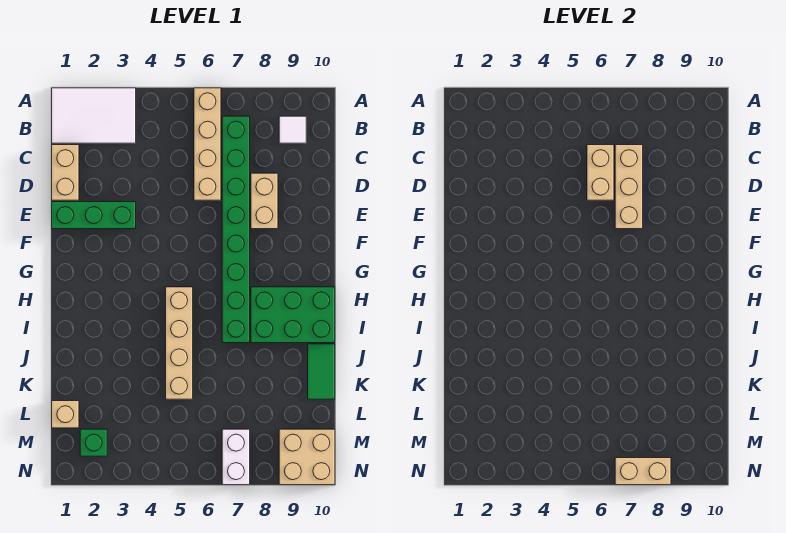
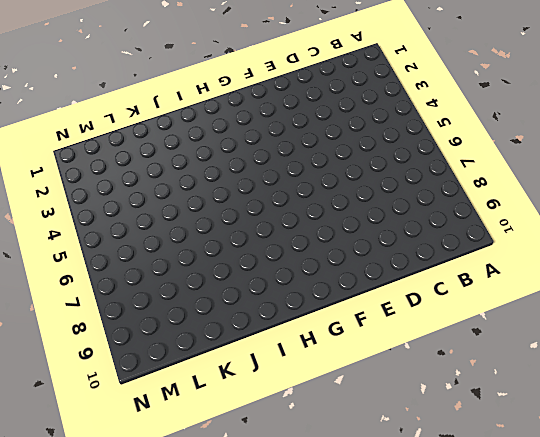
none -> white 2x3 tile [52,88,136,143]
none -> tan 1x4 brick [194,88,221,200]
none -> green 1x8 brick [222,116,250,343]

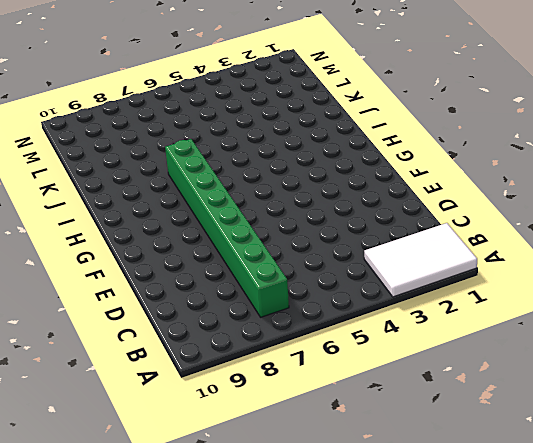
none -> tan 1x4 brick [194,88,221,200]
none -> white 1x1 tile [279,116,306,143]
none -> tan 1x2 brick [52,145,79,200]

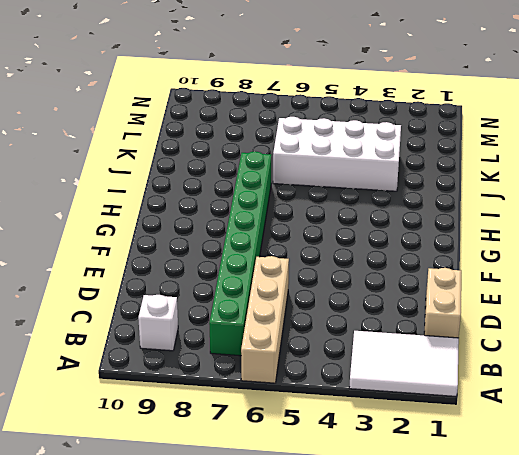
white 1x1 brick [138,295,178,351] -> white 1x1 tile [279,116,306,143]
white 2x4 brick [273,117,401,191] -> tan 1x4 brick [166,287,193,399]
none -> tan 1x2 brick [251,173,278,229]
none -> green 1x3 brick [52,202,136,229]
none -> green 2x3 brick [251,287,335,343]

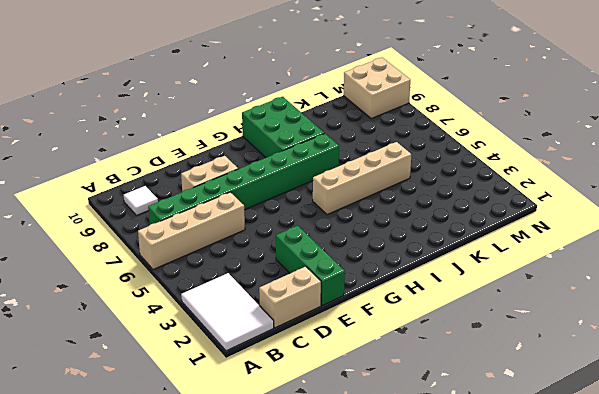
none -> green 1x2 tile [308,344,335,399]
none -> tan 1x1 brick [52,401,79,428]
none -> green 1x1 brick [80,429,107,456]

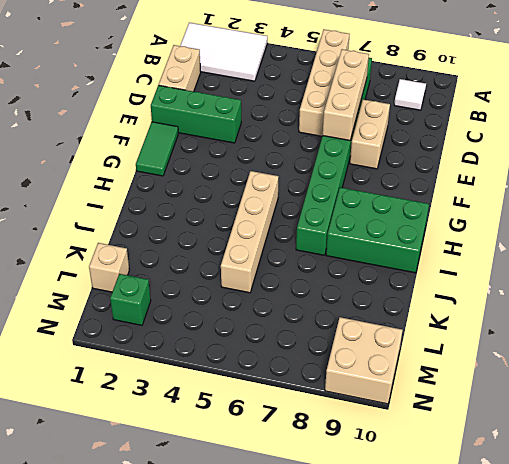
green 1x2 tile [136,122,179,176] -> green 1x2 tile moved to [308,344,335,399]
none -> white 1x2 brick [222,429,250,485]
none -> tan 1x2 brick [587,145,614,200]
none -> tan 1x2 brick [615,458,671,485]

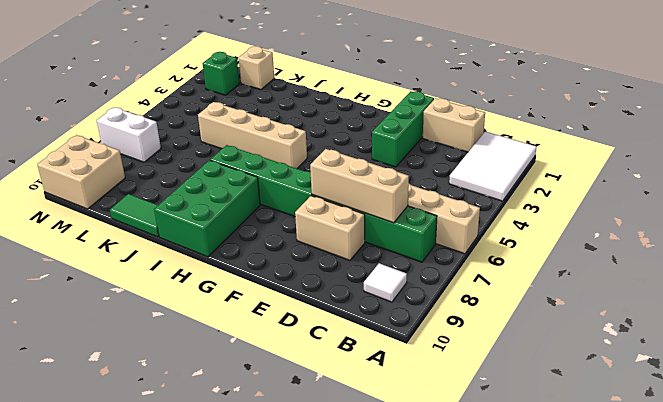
none -> tan 1x2 brick [587,145,614,200]
none -> tan 1x2 brick [615,458,671,485]

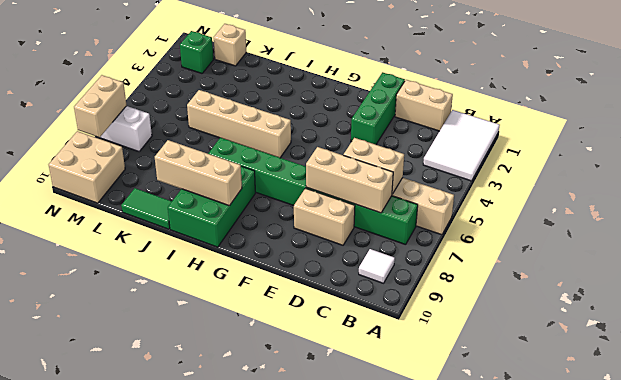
tan 1x3 brick [155,140,242,206] -> none

